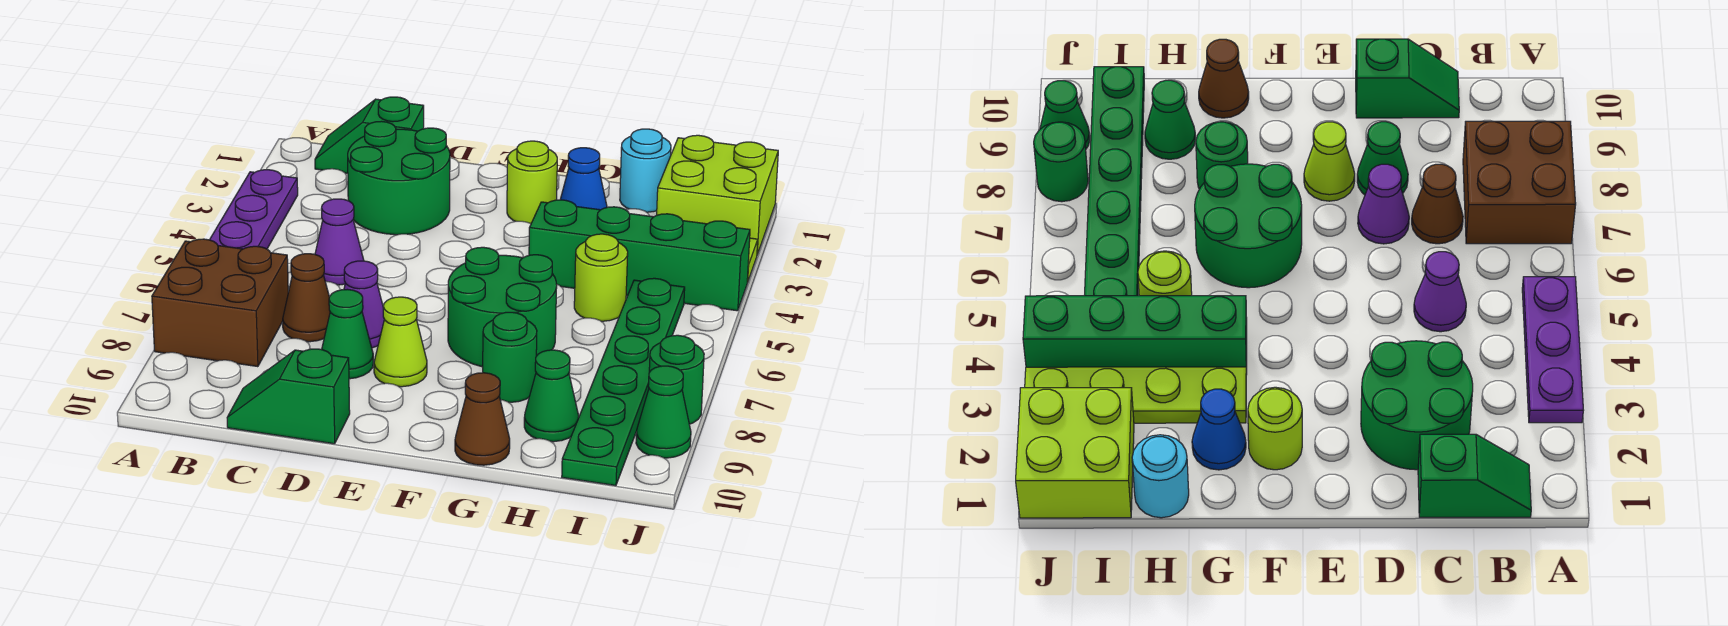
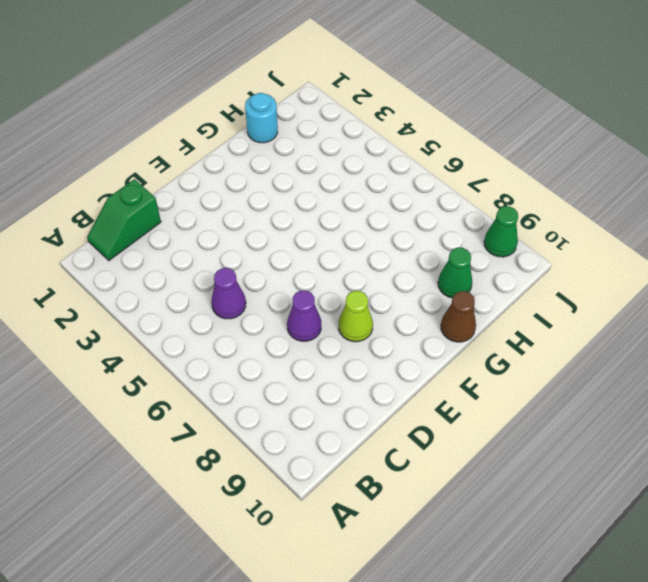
none -> purple 1x3 plate [210,170,298,249]
none -> brown 2x2 brick [152,239,288,367]
none -> green 2x2 round brick [348,121,450,235]

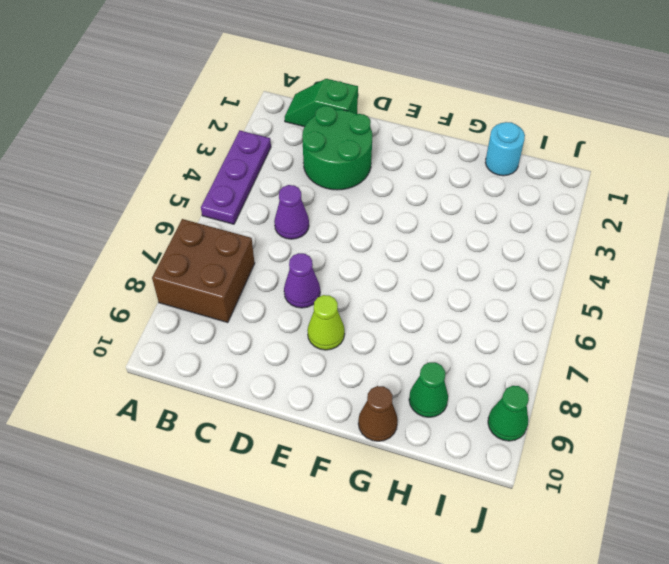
none -> brown 1x1 cone [283,254,330,342]
none -> green 1x2 slope [227,349,350,444]
none -> green 1x1 cone [322,289,373,379]

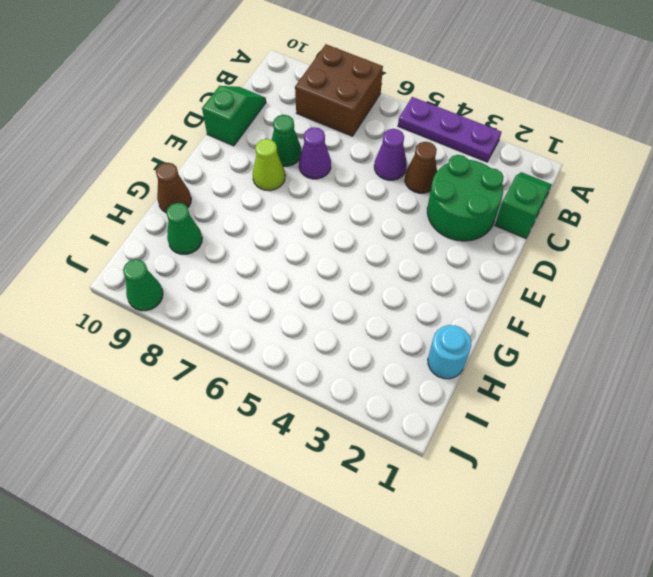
brown 1x1 cone [405,142,437,193] -> brown 1x1 cone moved to [283,254,330,342]
none -> lime 1x1 round brick [507,141,557,223]
none -> green 2x2 round brick [448,247,557,367]
none -> blue 1x1 cone [560,148,607,210]

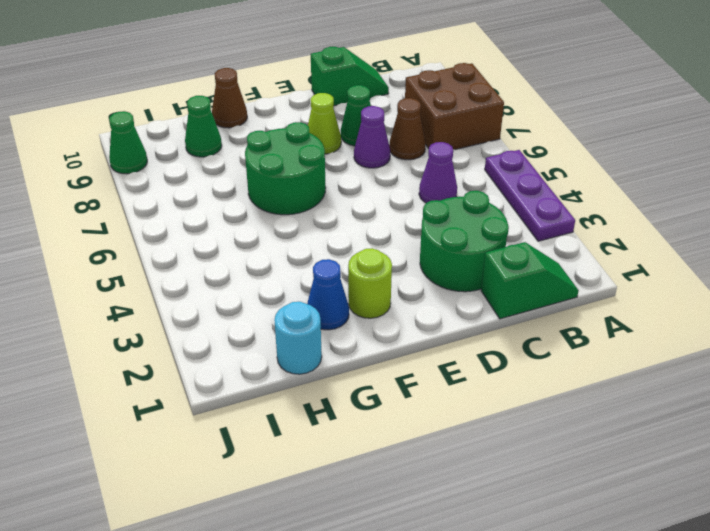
none -> lime 1x4 plate [1025,367,1246,423]
none -> green 1x4 brick [529,200,750,311]
none -> green 1x1 round brick [483,312,537,402]

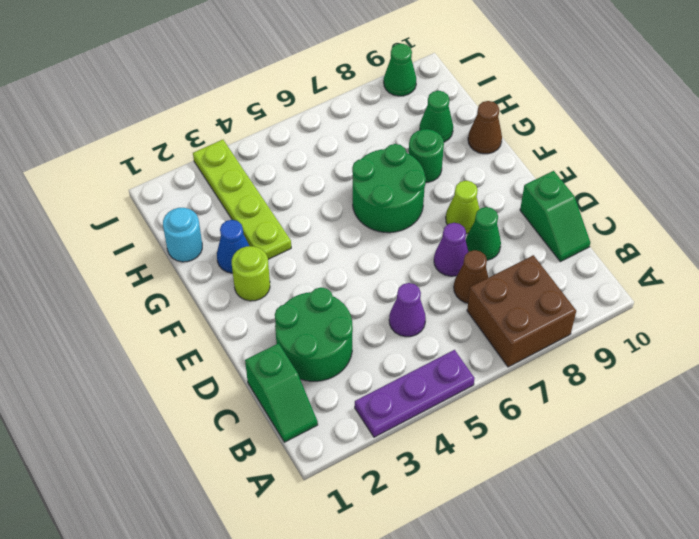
none -> green 1x4 brick [529,200,750,311]
none -> lime 1x1 round brick [574,234,628,321]
none -> lime 2x2 brick [657,135,778,254]

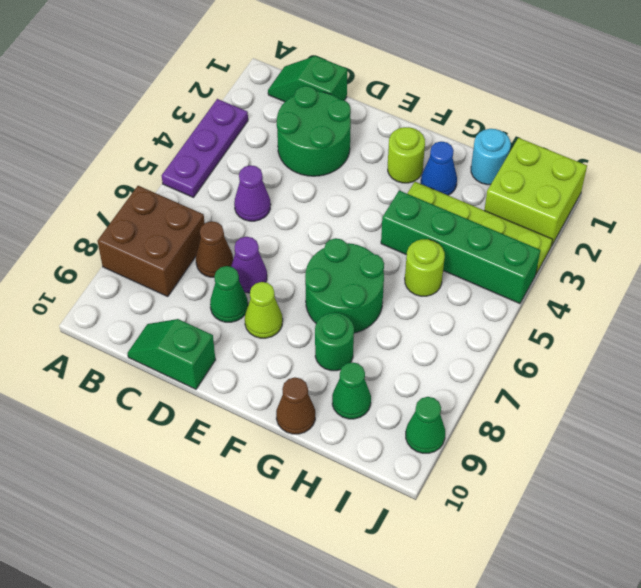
none -> green 1x6 plate [562,278,685,486]
none -> green 1x1 round brick [649,335,704,424]

